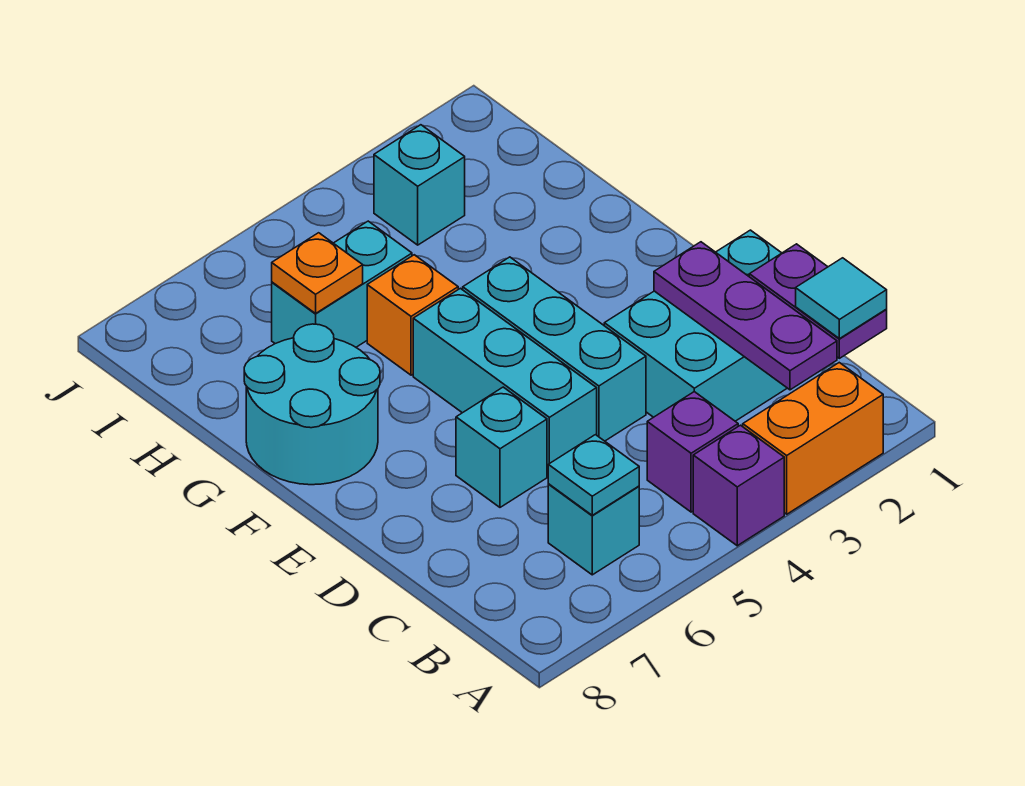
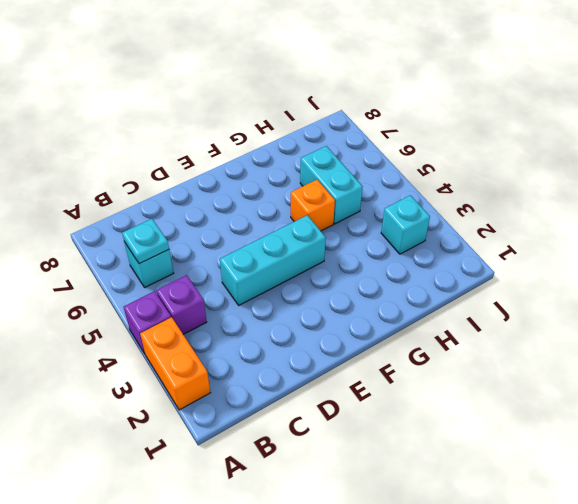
none -> cyan 2x3 brick [604,230,787,421]
none -> cyan 1x3 brick [413,288,597,475]
none -> cyan 1x1 brick [456,387,547,507]

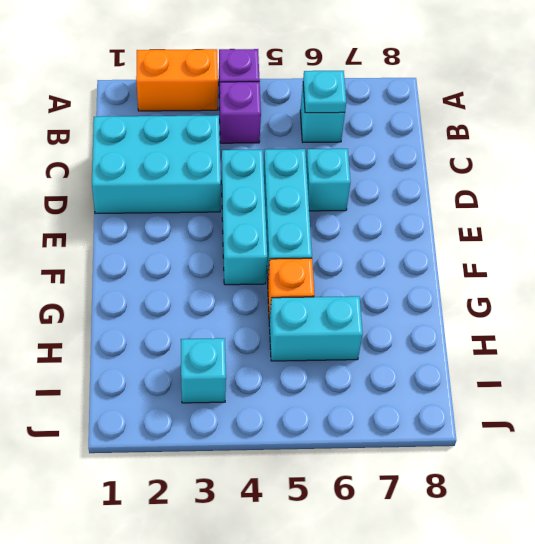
none -> cyan 2x2 round brick [244,324,380,485]
none -> purple 1x2 plate [749,244,887,358]
none -> purple 1x3 plate [654,242,837,390]

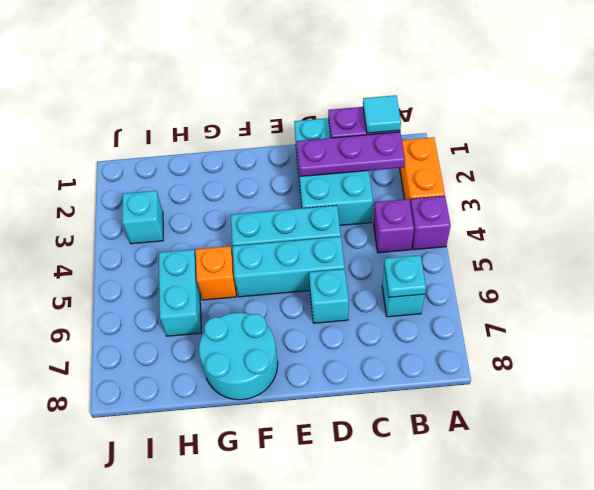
none -> orange 1x1 plate [272,233,363,313]

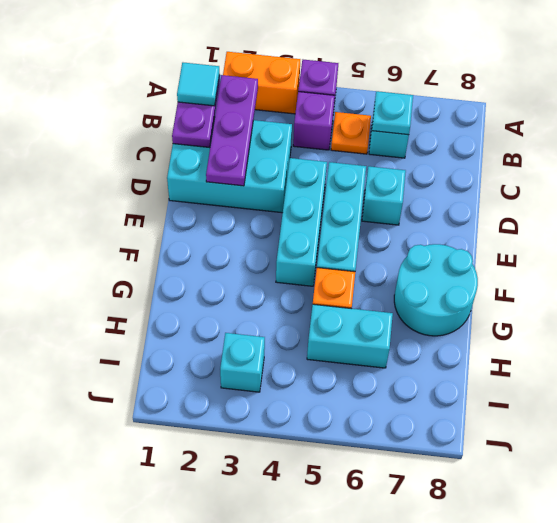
orange 1x1 plate [331,112,371,154] -> orange 1x1 plate moved to [272,233,363,313]

